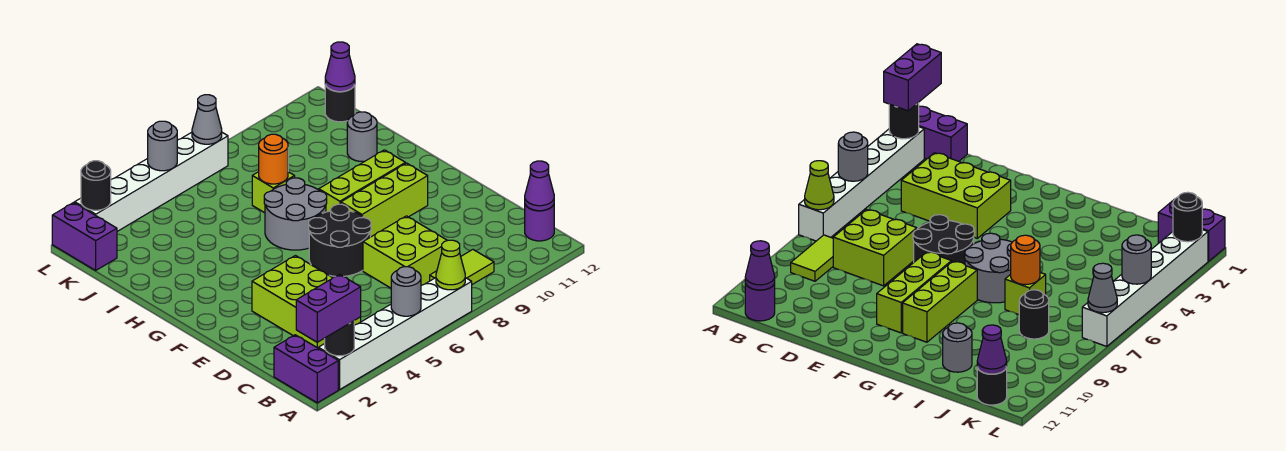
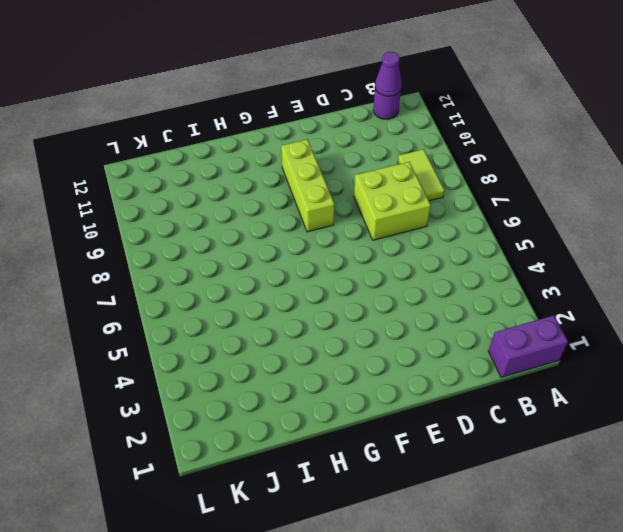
none -> white 1x6 brick [318,278,472,390]
none -> lime 2x3 brick [252,256,361,348]
none -> black 2x2 round brick [309,204,371,276]

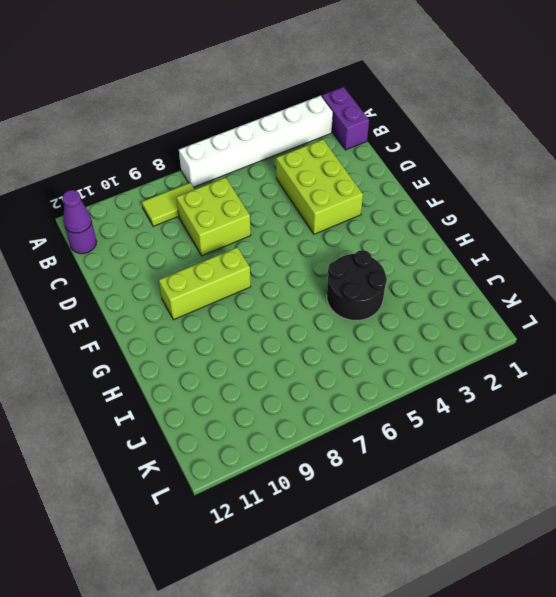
black 2x2 round brick [327,250,387,320] -> black 2x2 round brick moved to [309,204,371,276]
none -> grey 2x2 round brick [264,178,327,250]
none -> lime 1x3 brick [319,150,405,212]
none -> lime 1x1 brick [252,172,295,213]

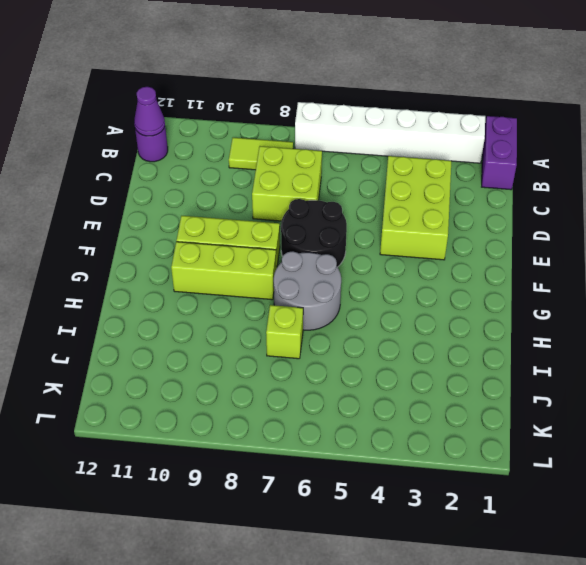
none -> grey 1x1 round brick [347,112,377,161]
none -> black 1x1 round brick [1019,290,1049,339]
none -> purple 1x2 brick [52,203,117,270]

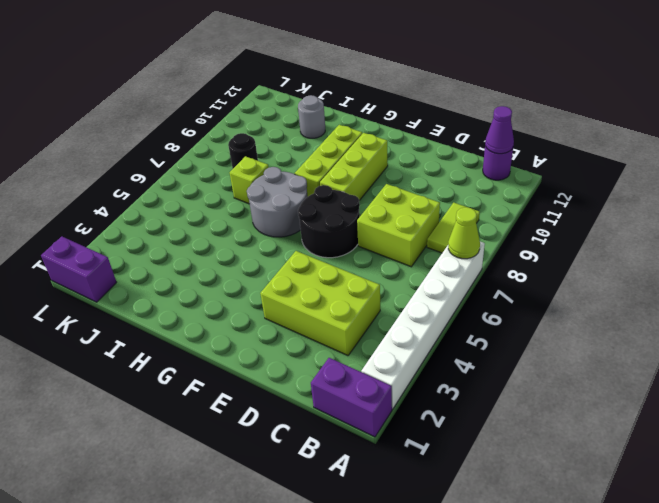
none -> black 1x1 round brick [325,85,355,122]
none -> white 1x6 brick [75,132,228,231]
none -> black 1x1 round brick [325,321,354,356]

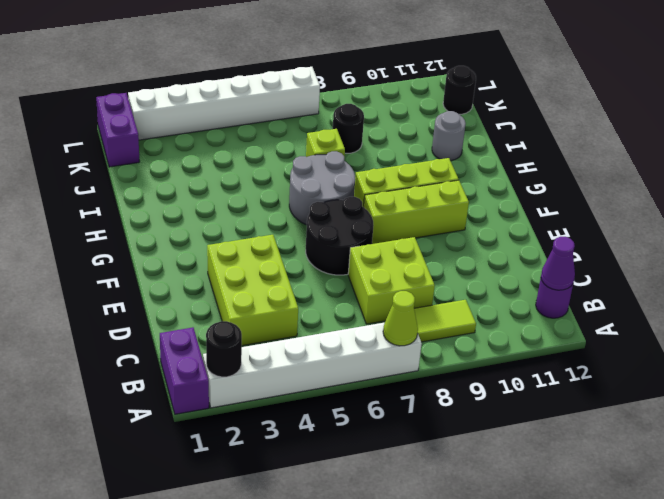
none -> grey 1x1 round brick [391,267,421,316]
none -> orange 1x1 round brick [259,134,288,184]
none -> purple 1x1 cone [325,42,355,92]

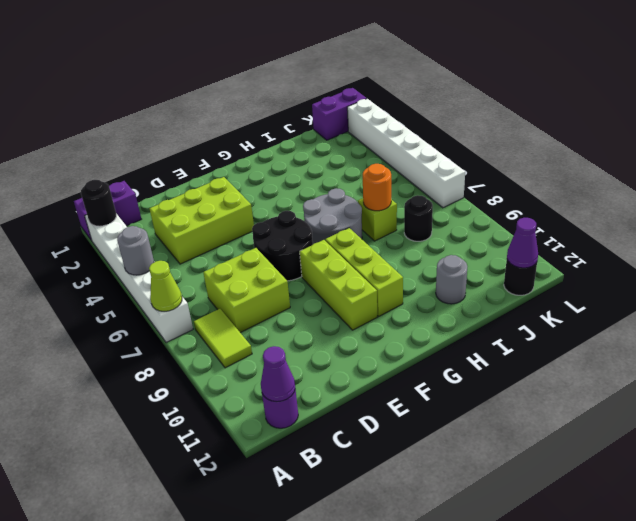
none -> black 1x1 round brick [81,161,111,210]
none -> grey 1x1 round brick [148,121,177,171]
none -> grey 1x1 cone [192,95,222,144]

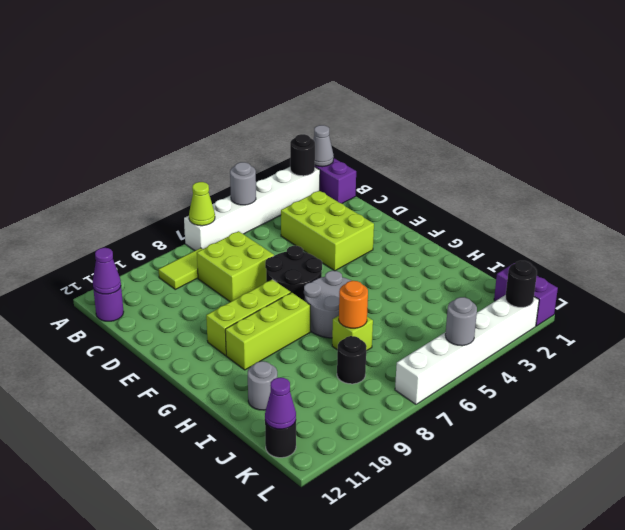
grey 1x1 cone [313,125,334,167] -> grey 1x1 cone moved to [192,95,222,144]
none -> purple 1x2 brick [296,274,361,342]

